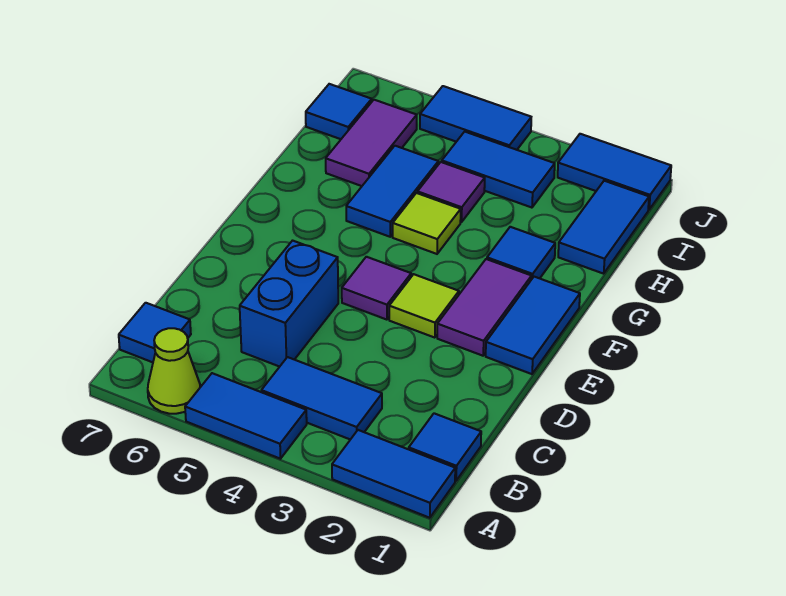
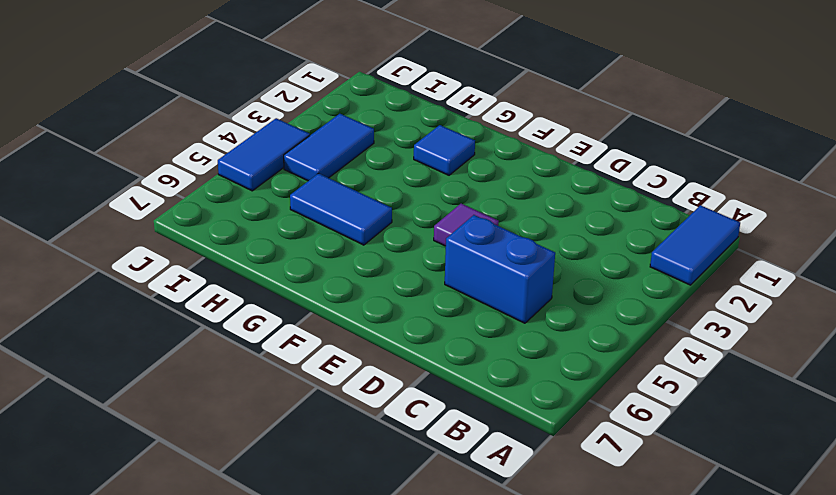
none -> blue 1x2 tile [185,373,307,459]
none -> lime 1x1 cone [148,328,200,414]
none -> blue 1x1 tile [409,413,481,481]

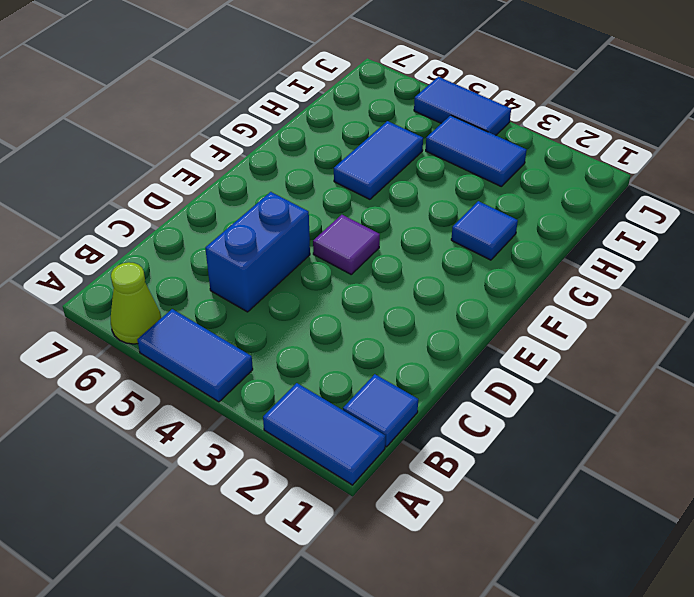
none -> blue 1x2 tile [261,357,382,440]
none -> blue 1x1 tile [119,303,191,362]
none -> blue 1x2 tile [486,277,580,374]

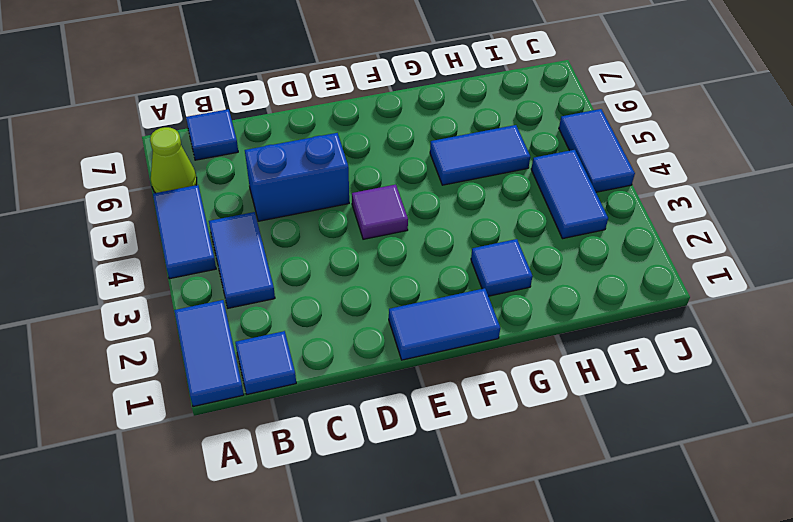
none -> purple 1x2 tile [437,259,532,356]
none -> lime 1x1 tile [389,274,459,338]
none -> lime 1x1 tile [393,193,461,254]

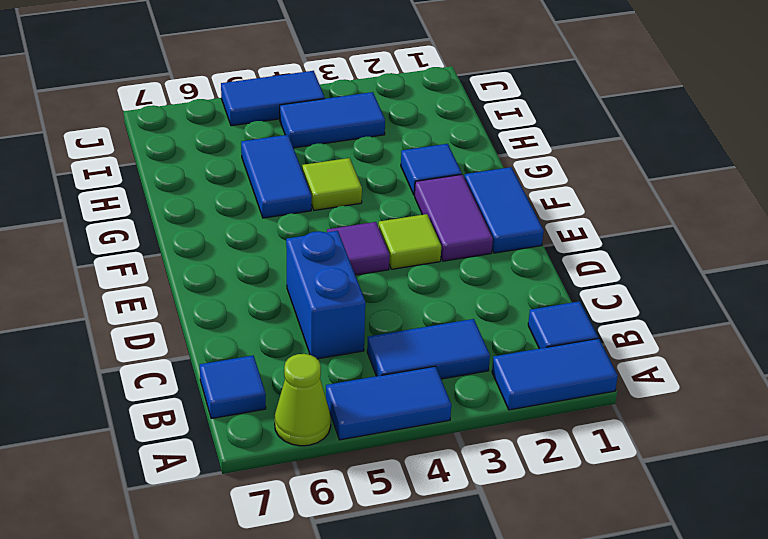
none -> blue 1x2 tile [558,181,649,274]
none -> purple 1x1 tile [417,162,485,222]
none -> purple 1x2 tile [326,100,417,186]

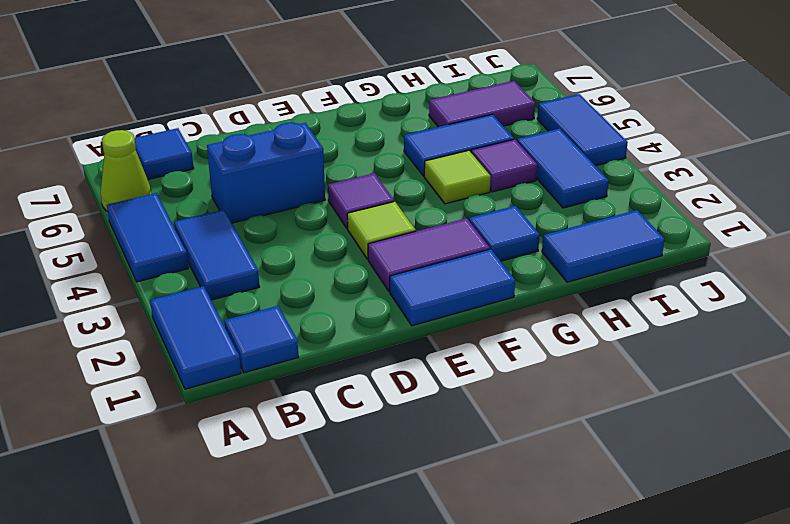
none -> blue 1x1 tile [306,84,372,139]
none -> blue 1x2 tile [558,134,671,210]

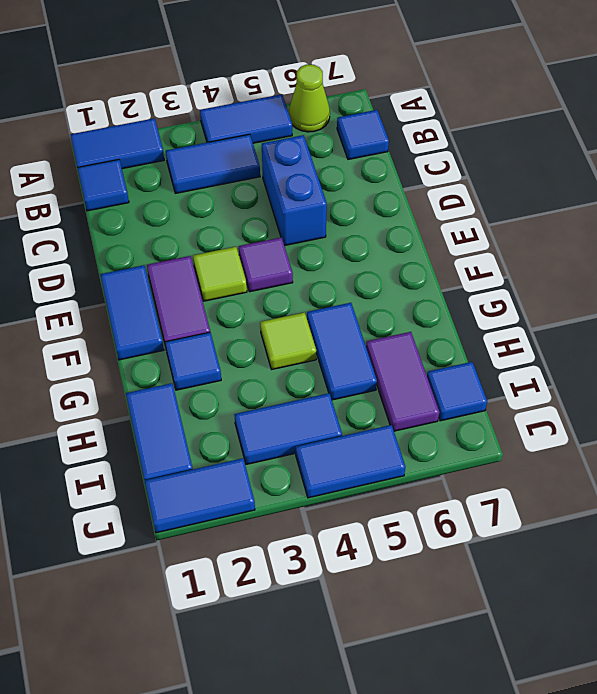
none -> purple 1x1 tile [417,162,485,222]

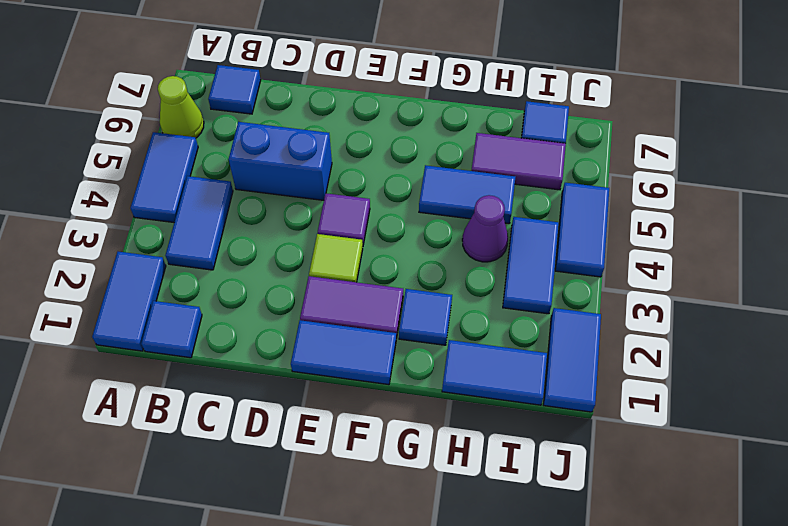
purple 1x1 cone [462,195,508,262] -> purple 1x1 tile [417,162,485,222]
none -> lime 1x1 tile [393,193,461,254]

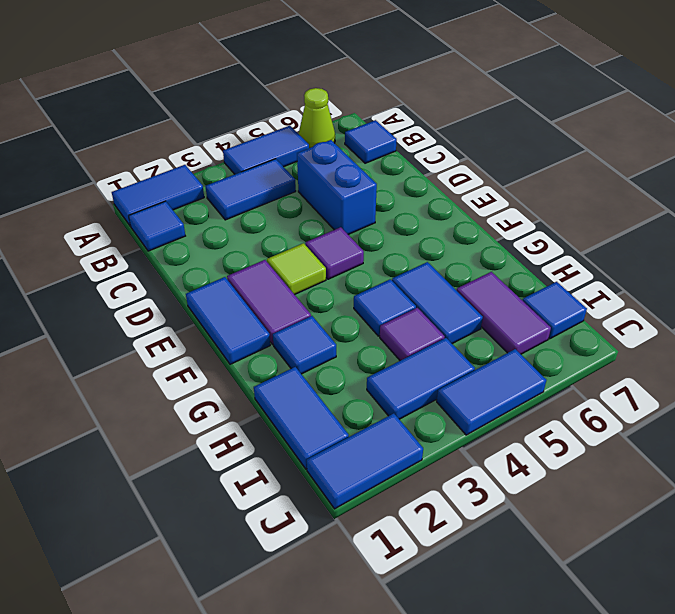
blue 1x1 tile [354,279,416,336] -> lime 1x1 tile [393,193,461,254]

